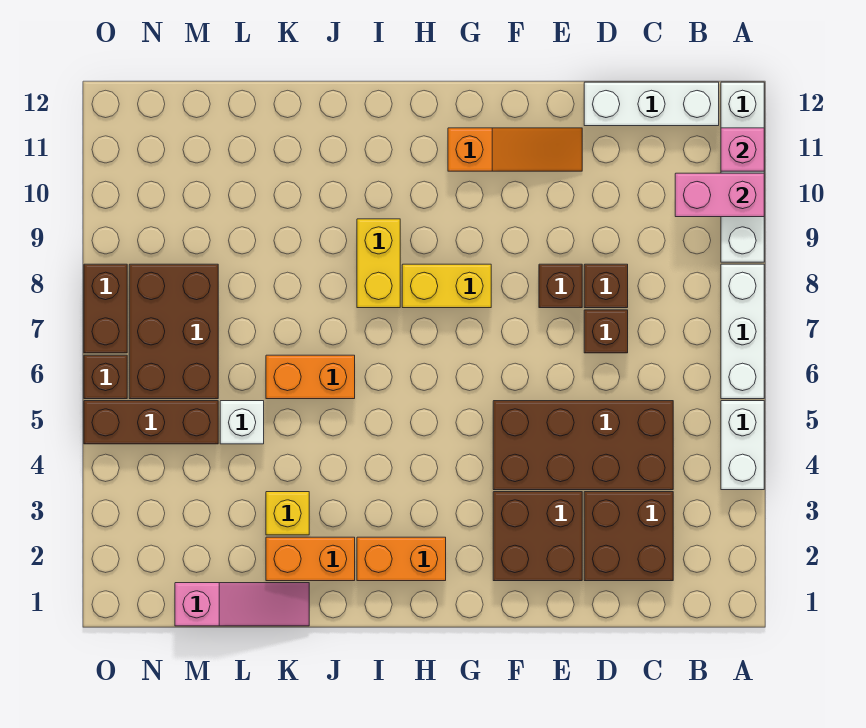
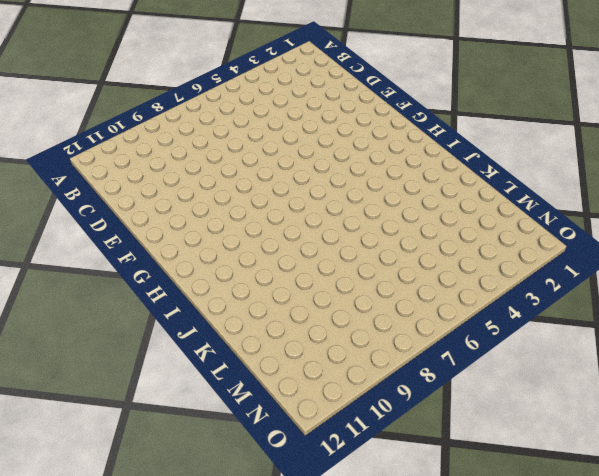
none -> white 1x2 brick [721,401,764,490]
none -> white 1x3 brick [721,264,764,399]
none -> white 1x4 brick [721,82,764,262]

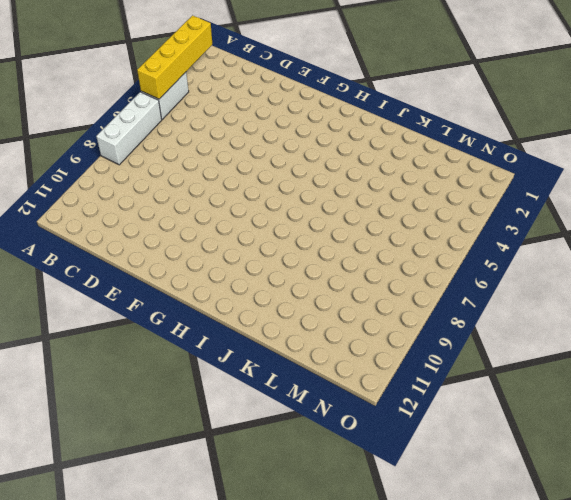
yellow 1x4 brick [137,16,212,99] -> none
none -> white 1x4 brick [721,82,764,262]
none -> white 1x3 brick [584,82,719,126]
none -> brown 2x2 brick [584,492,673,581]

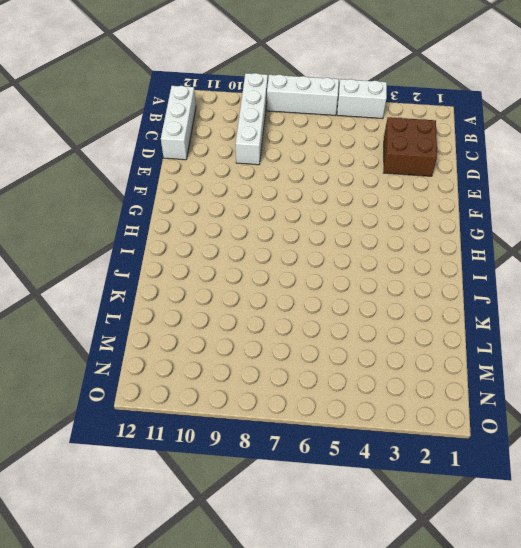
white 1x4 brick [236,73,268,165] -> white 1x4 brick turned to [721,82,764,262]
none -> brown 2x4 brick [493,401,673,490]
none -> brown 1x1 brick [584,310,628,353]
none -> brown 1x1 brick [584,264,628,308]

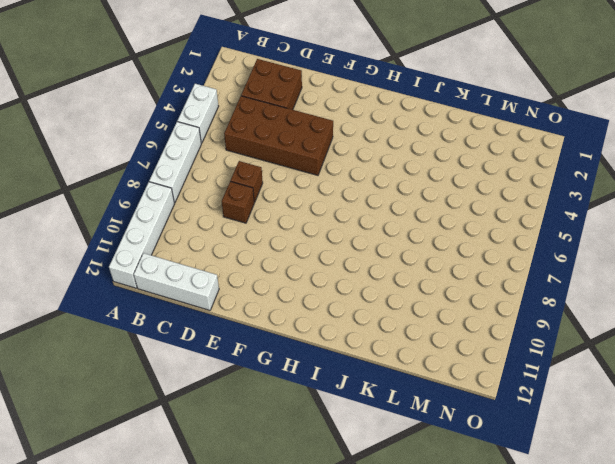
none -> brown 2x2 brick [493,492,582,581]
none -> brown 1x1 brick [539,264,582,308]
none -> orange 1x3 slope [448,128,582,171]

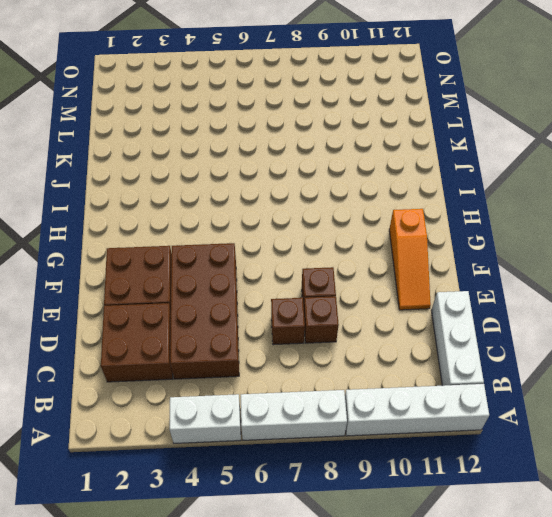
none -> yellow 1x2 brick [402,264,491,308]
none -> orange 1x2 brick [357,537,446,581]
none -> yellow 1x2 brick [357,219,400,308]

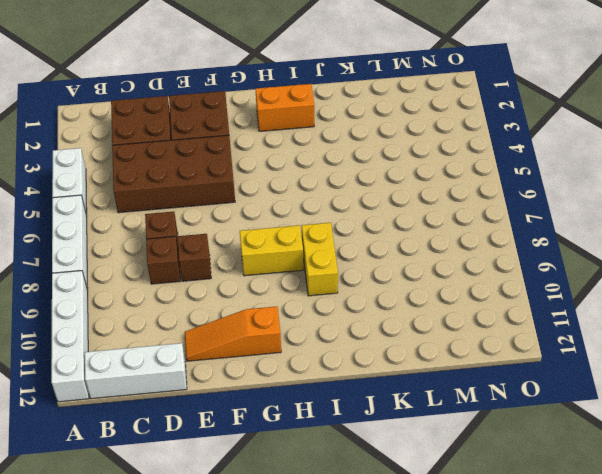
none -> orange 1x2 brick [266,537,355,581]
none -> orange 1x2 brick [266,355,355,399]
none -> pink 1x3 slope [175,583,309,626]

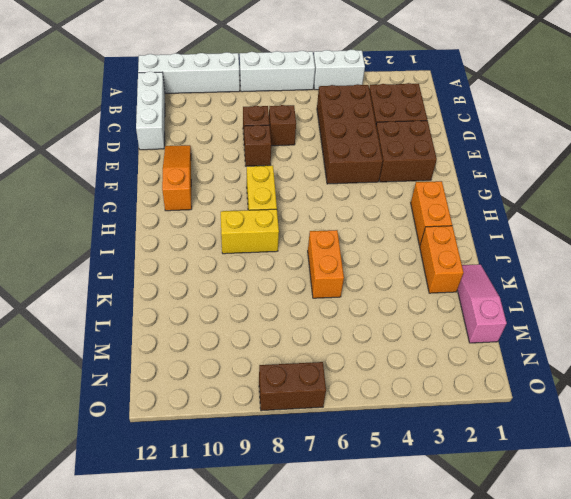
none -> yellow 1x1 brick [266,492,309,535]
none -> white 1x1 brick [220,401,264,444]
none -> brown 1x3 brick [84,401,218,444]

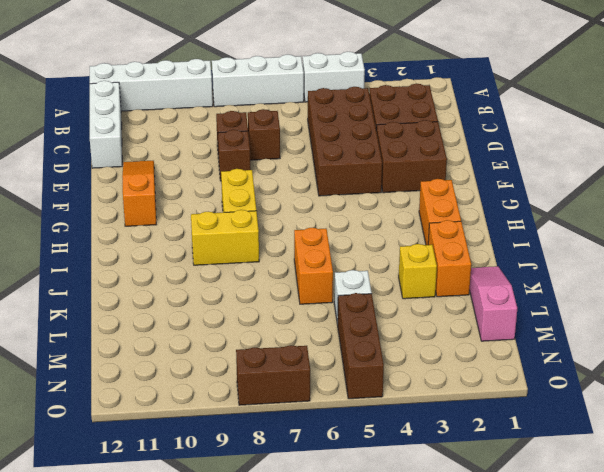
none -> brown 2x3 brick [129,264,218,399]
none -> brown 1x1 brick [84,355,127,399]
none -> pink 1x2 brick [675,173,764,217]

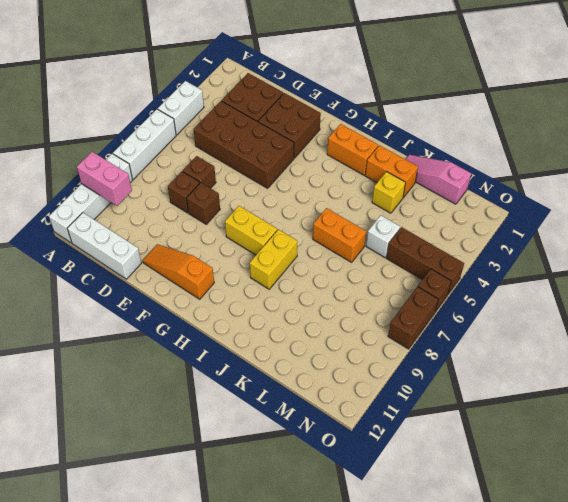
none -> brown 2x3 brick [129,264,218,399]
none -> pink 1x1 brick [721,128,764,171]

